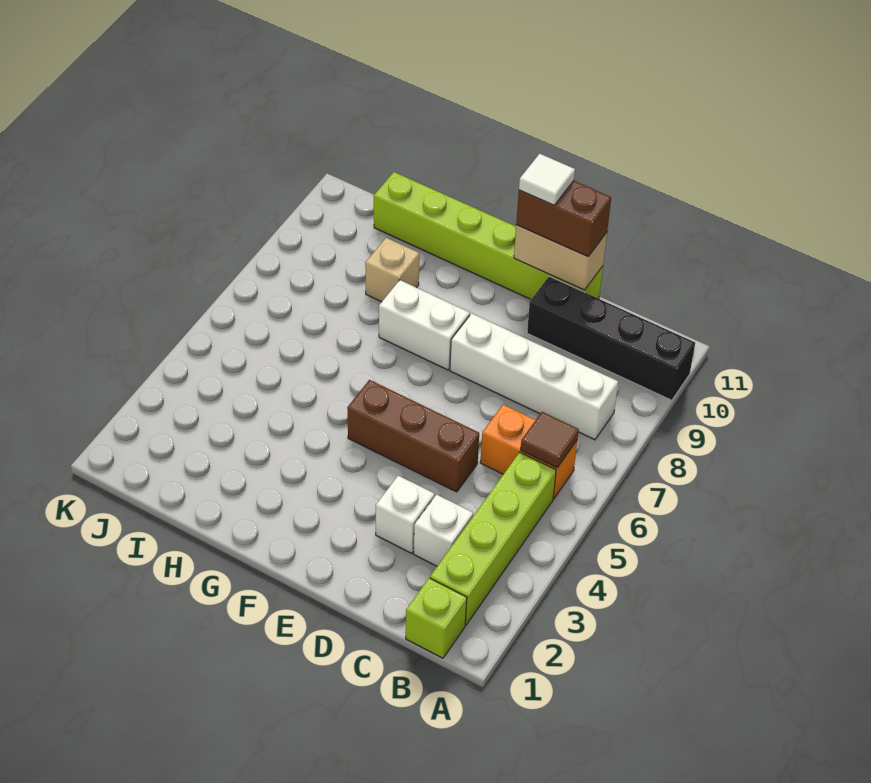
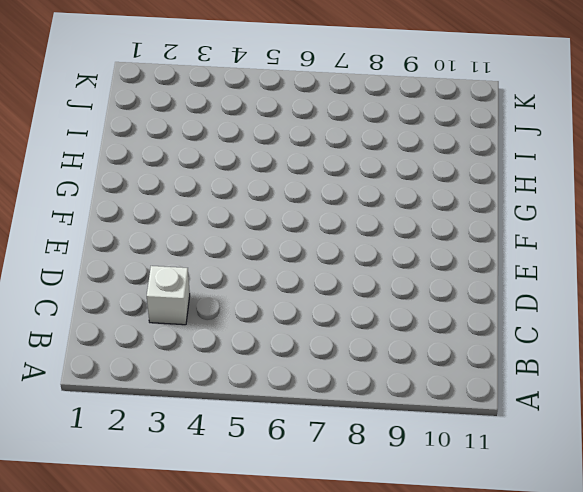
none -> black 1x4 brick [527,276,695,400]
none -> lime 1x1 brick [406,578,467,658]
none -> lime 1x4 brick [430,452,556,625]

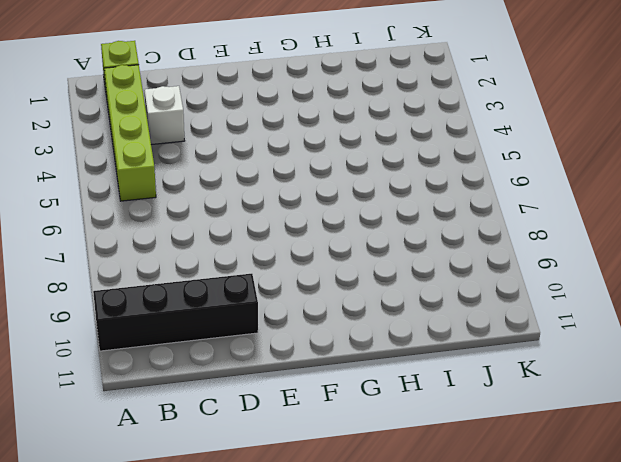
none -> orange 1x2 brick [480,404,577,499]
none -> white 1x4 brick [450,313,618,440]
none -> white 1x1 brick [376,476,435,553]

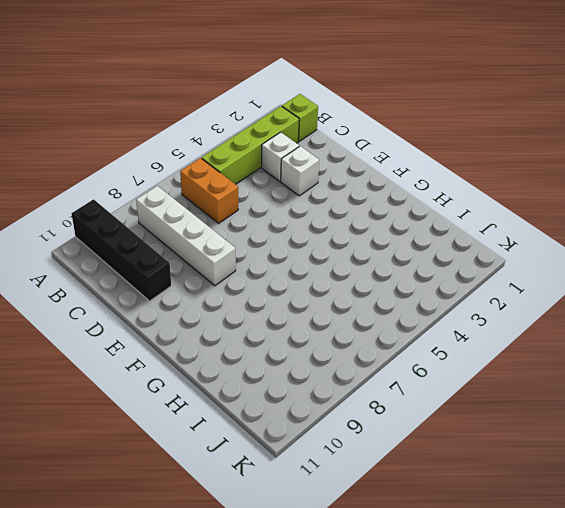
none -> brown 1x3 brick [347,380,479,492]
none -> lime 1x6 brick [374,172,603,299]
none -> white 1x2 brick [379,280,470,370]

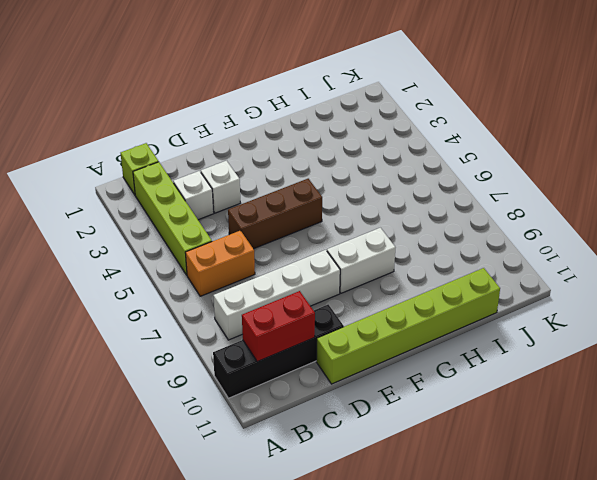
red 1x2 brick [242,291,315,362] -> none
none -> tan 1x1 brick [365,238,419,302]
none -> brown 1x1 tile [521,412,579,468]
none -> tan 1x2 brick [514,225,607,290]

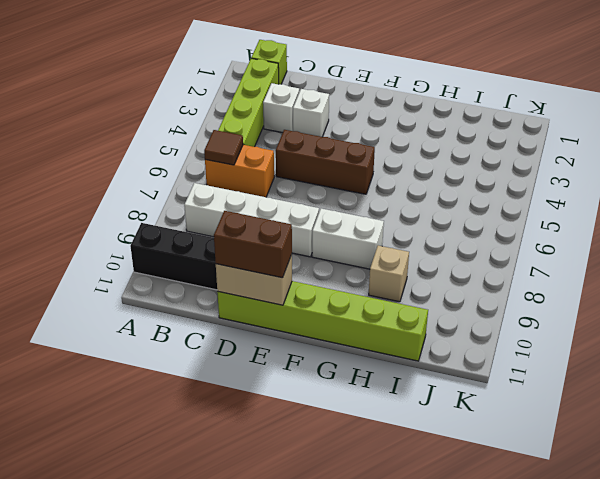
none -> white 1x1 tile [519,154,575,205]

